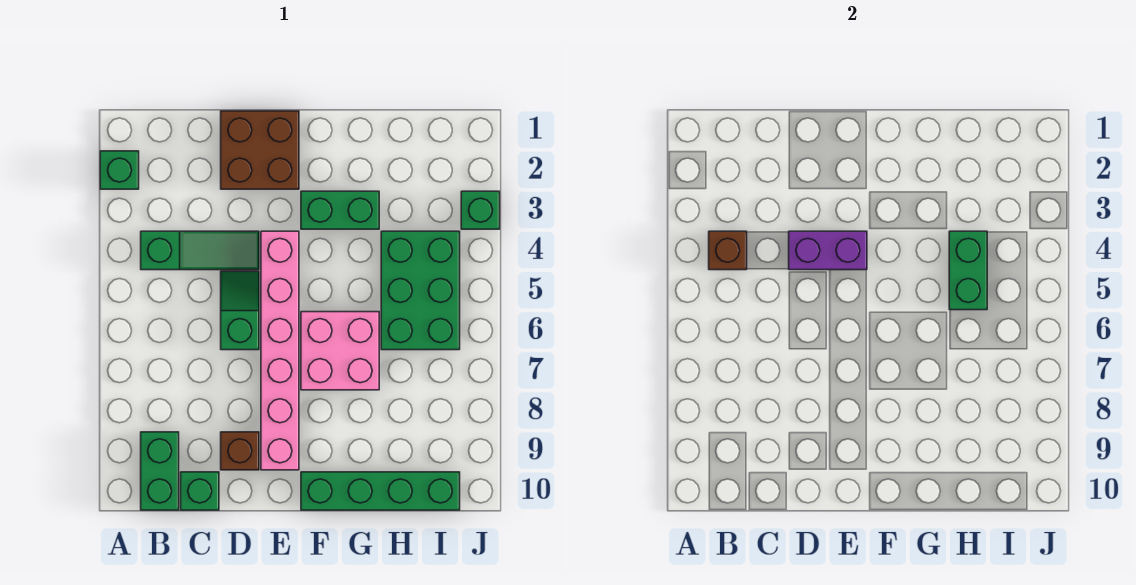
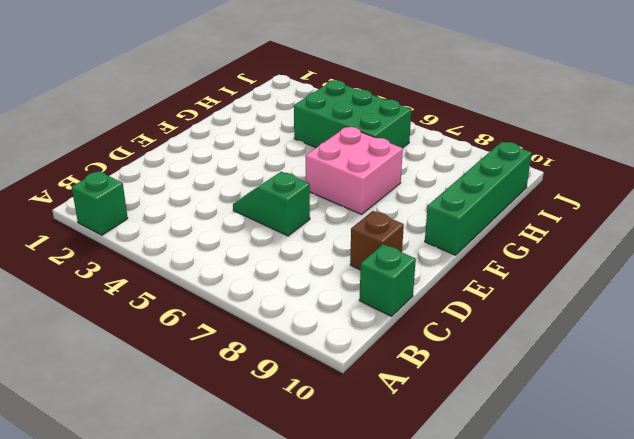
none -> green 1x3 slope [141,231,259,270]
none -> green 1x2 brick [141,432,179,510]
none -> brown 2x2 brick [221,111,299,189]

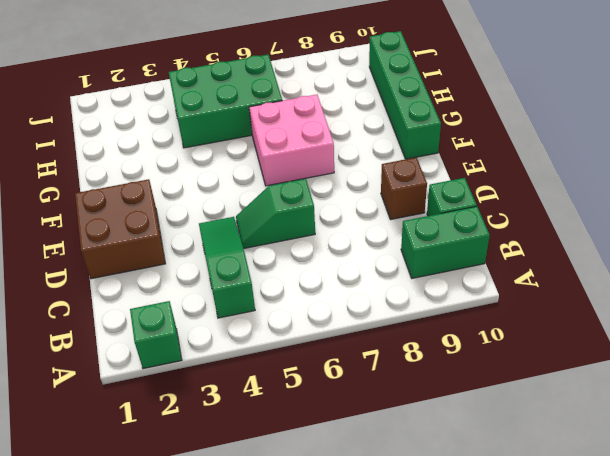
none -> pink 1x6 brick [261,231,299,470]
none -> green 1x2 brick [301,191,379,229]
none -> green 1x1 brick [461,191,500,229]

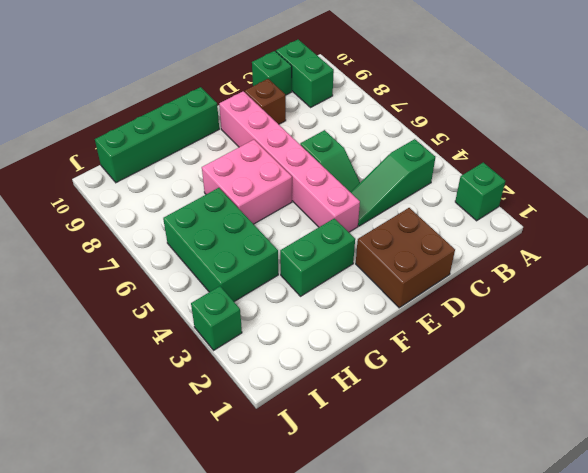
none -> brown 1x1 brick [709,231,747,270]
none -> purple 1x2 brick [789,231,867,270]
none -> green 1x2 brick [949,231,987,310]

